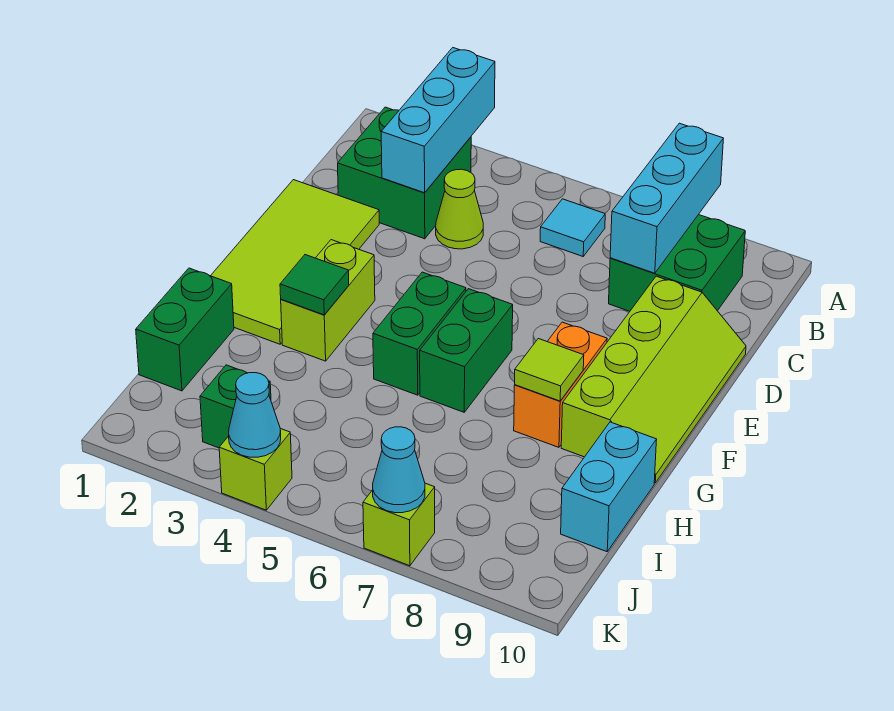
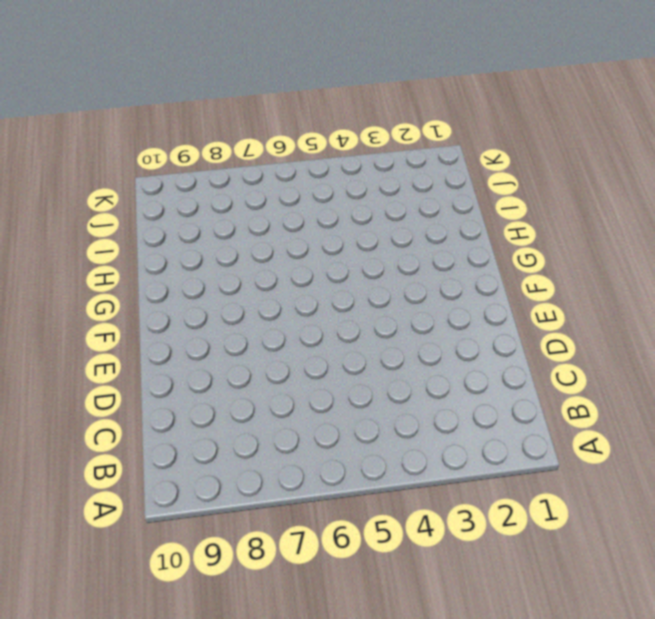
none -> green 2x2 brick [338,107,471,239]
none -> cyan 1x1 tile [540,199,605,256]
none -> green 2x2 brick [609,215,745,311]

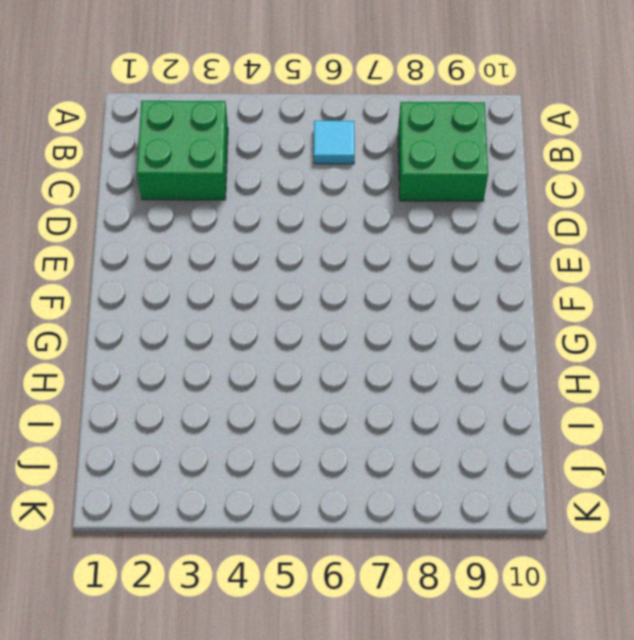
none -> lime 1x1 cone [436,169,483,249]
none -> lime 2x4 tile [211,180,379,344]
none -> lime 2x4 slope [561,276,746,483]

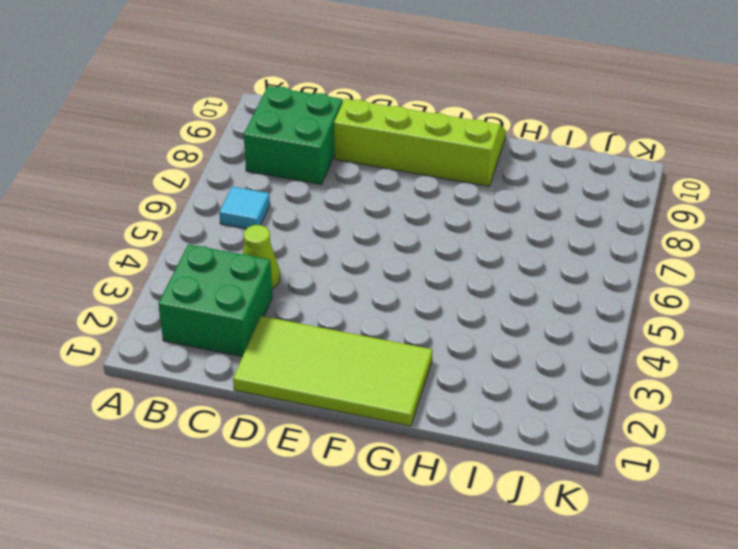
none -> lime 1x2 brick [281,240,375,361]
none -> green 1x2 brick [373,272,466,395]
none -> green 1x2 brick [420,289,513,412]

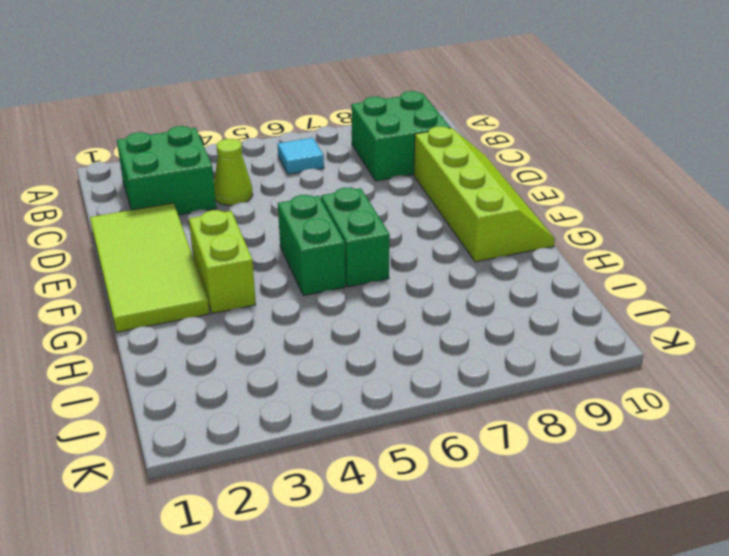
none -> orange 1x2 brick [514,322,607,447]
none -> green 1x2 brick [136,268,234,391]
none -> cyan 1x2 brick [561,422,657,552]

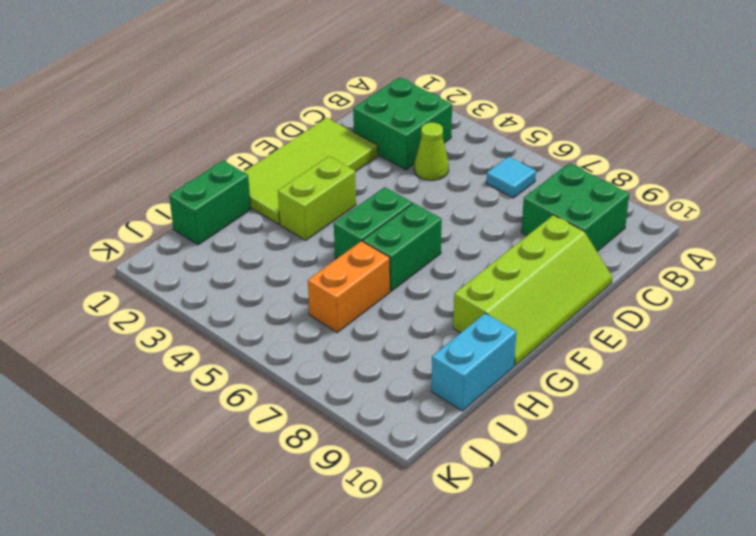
orange 1x2 brick [308,241,390,332] -> orange 1x2 brick moved to [514,322,607,447]
none -> green 1x1 brick [200,365,271,448]
none -> lime 1x1 brick [219,428,292,510]
none -> lime 1x1 brick [363,483,435,566]

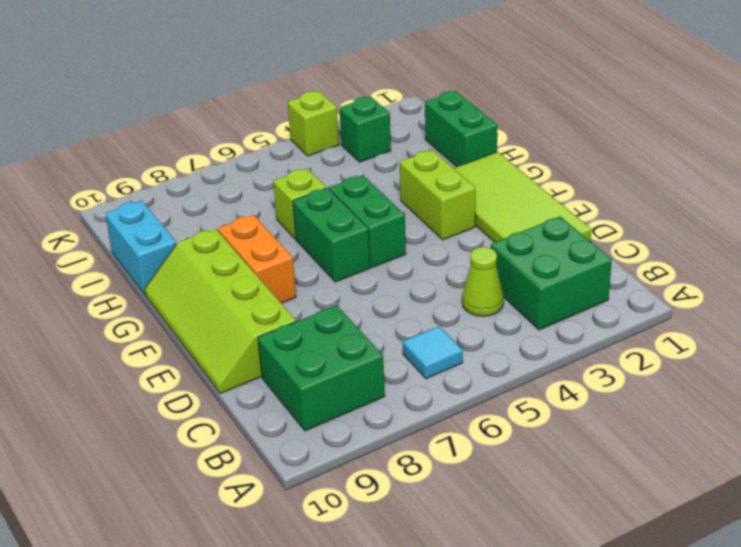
lime 1x1 brick [273,168,326,239] -> lime 1x1 brick moved to [363,483,435,566]
none -> cyan 1x3 brick [381,48,495,193]
none -> cyan 1x3 brick [610,123,723,273]
none -> green 1x1 tile [280,255,349,315]

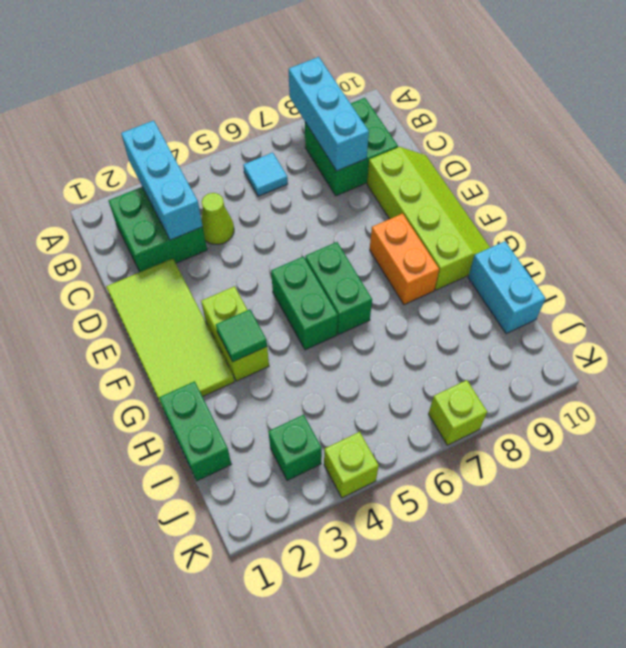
none -> lime 1x1 tile [515,339,584,401]
none -> cyan 1x1 cone [229,373,281,457]
none -> cyan 1x1 cone [373,427,425,513]

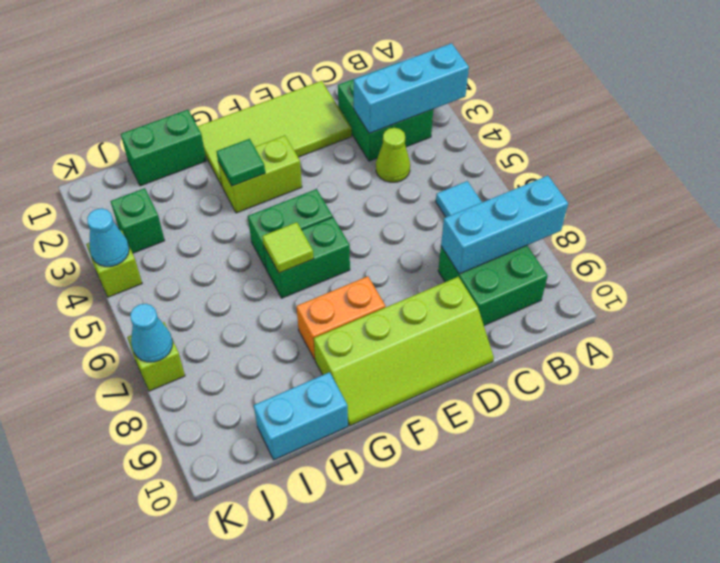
lime 1x1 tile [262,222,314,273] -> lime 1x1 tile moved to [515,339,584,401]

